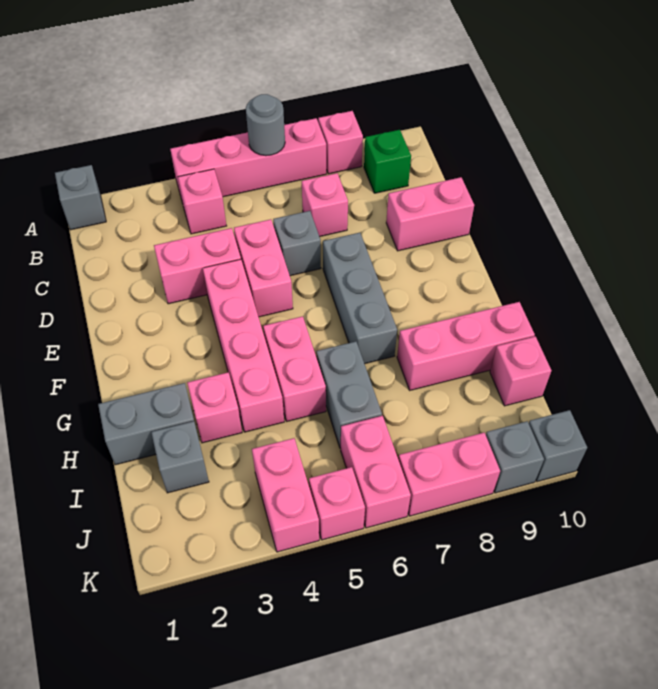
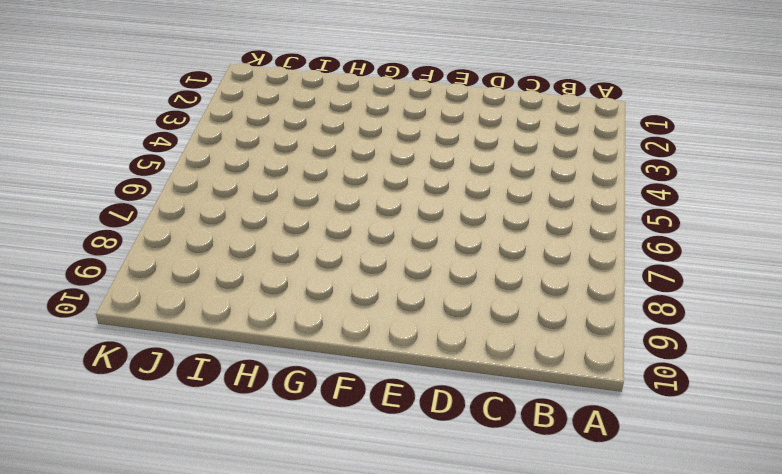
none -> grey 1x1 brick [55,165,106,230]
none -> pink 1x4 brick [170,118,326,200]
none -> pink 1x1 brick [318,111,363,174]

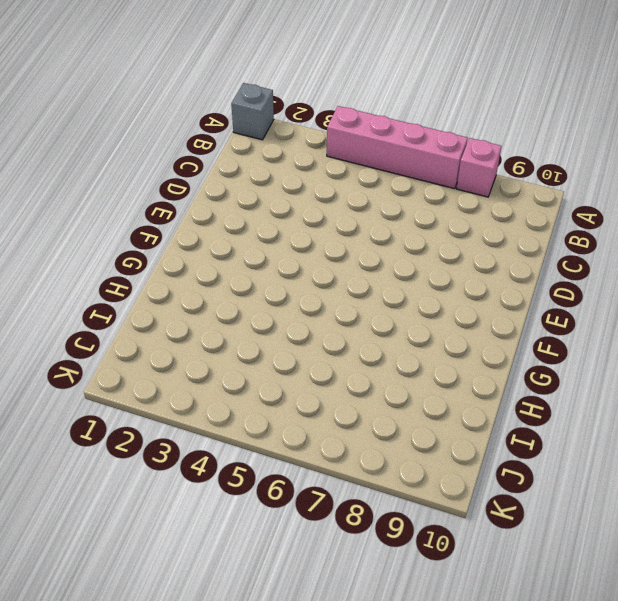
none -> pink 1x1 brick [178,169,226,234]
none -> green 1x1 brick [364,130,411,193]
none -> pink 1x1 brick [302,173,348,237]

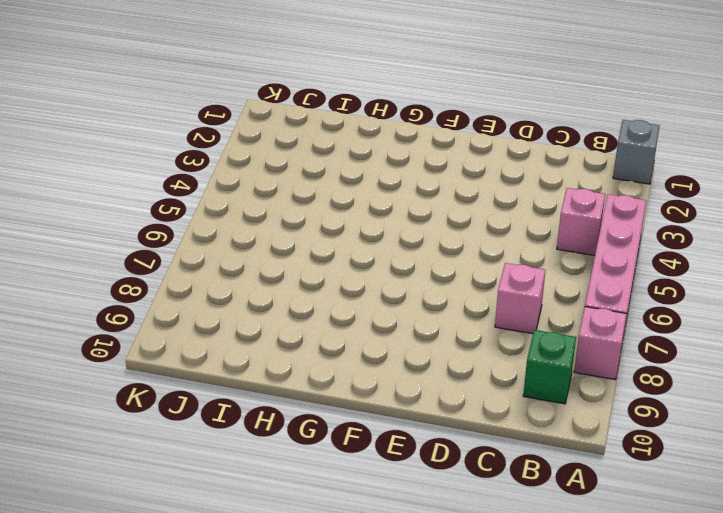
none -> pink 1x2 brick [154,228,241,304]
none -> pink 1x2 brick [234,219,293,317]
none -> grey 1x1 brick [273,211,321,276]

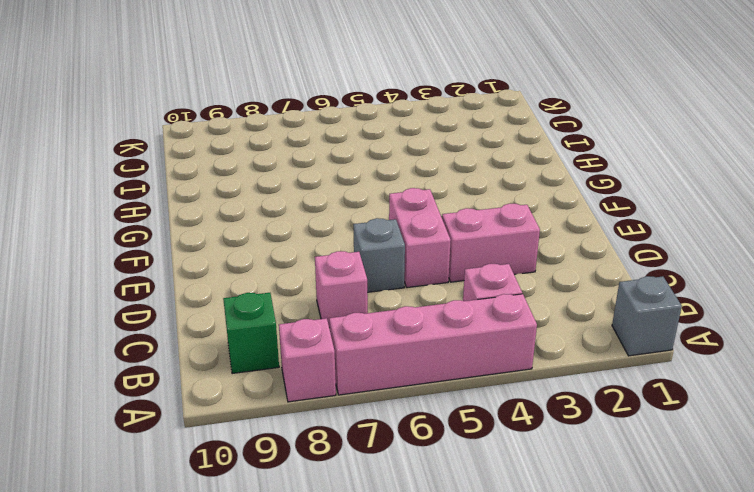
none -> pink 1x2 brick [386,177,474,251]
none -> pink 1x4 brick [203,260,284,432]
none -> grey 1x3 brick [323,233,397,364]

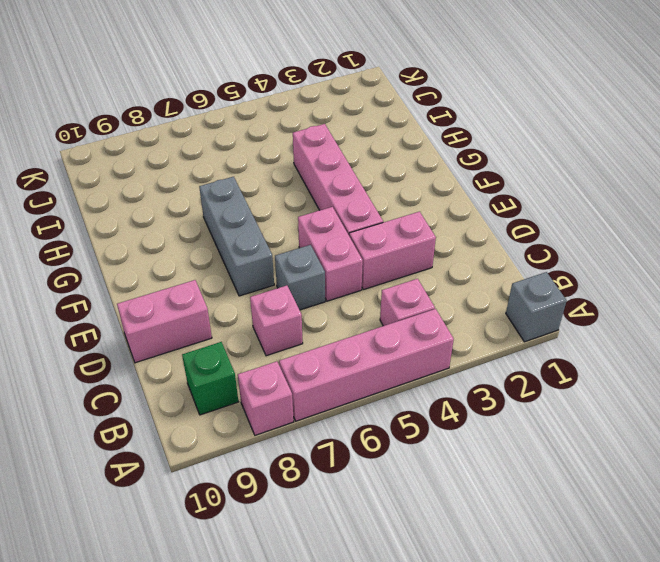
none -> pink 1x2 brick [263,316,326,421]
none -> grey 1x2 brick [98,383,194,465]
none -> pink 1x1 brick [187,372,242,443]

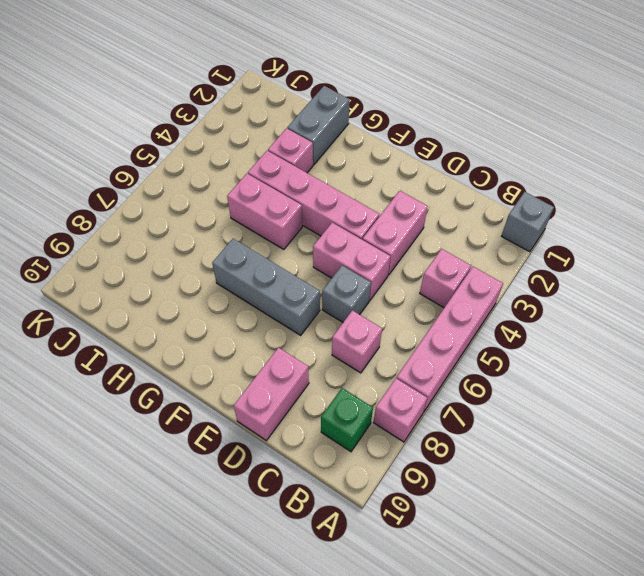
none -> grey 1x2 brick [316,341,382,448]
none -> pink 1x3 brick [397,302,535,390]
none -> grey 1x1 brick [151,421,209,493]

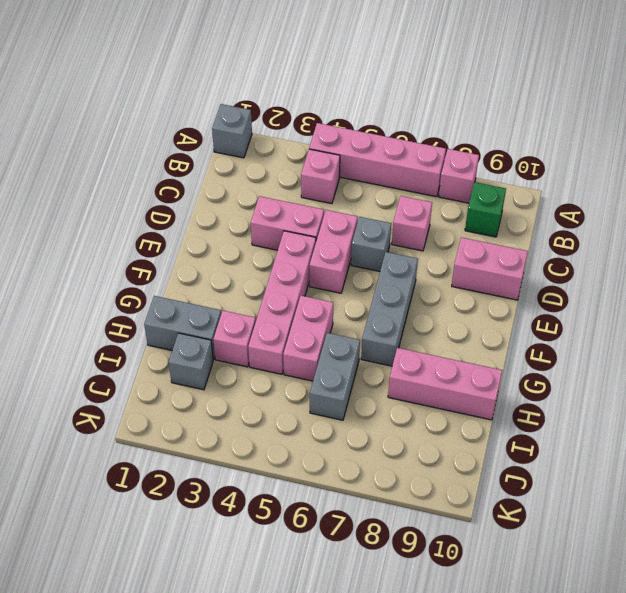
none -> pink 1x1 brick [490,336,551,406]
none -> pink 1x2 brick [252,438,319,552]
none -> pink 1x2 brick [341,416,411,528]

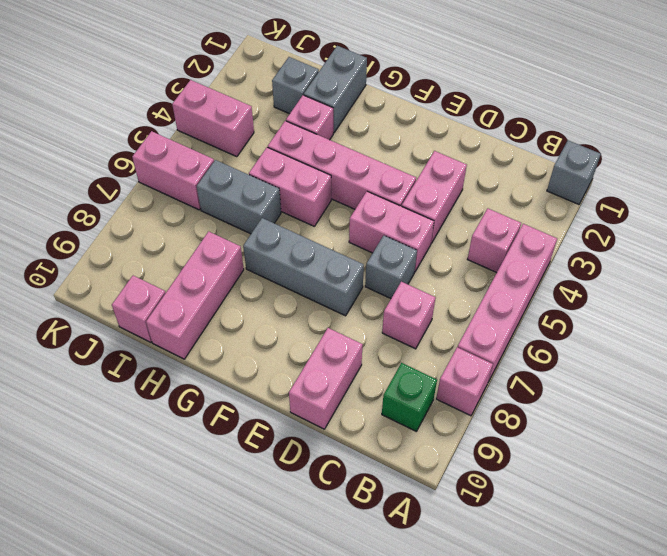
none -> pink 1x1 brick [309,467,365,540]
none -> pink 1x2 brick [398,433,500,516]
none -> grey 1x1 brick [486,421,544,493]

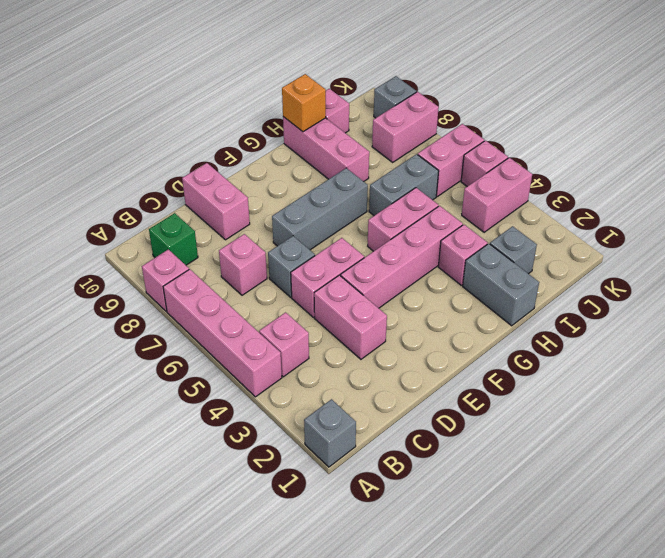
orange 1x1 brick [282,74,326,132] -> none
pink 1x2 brick [372,92,439,162] -> pink 1x2 brick turned to [398,433,500,516]
none -> grey 1x1 brick [529,410,587,482]
none -> grey 1x1 round brick [246,94,285,156]

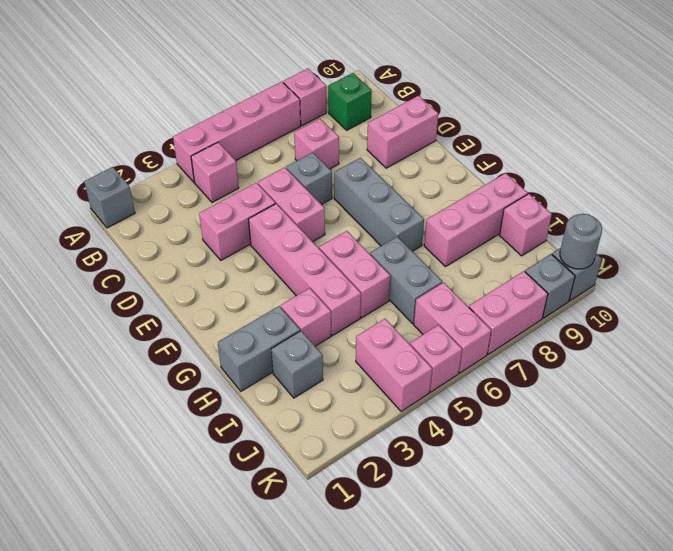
grey 1x1 round brick [560,214,602,269] -> grey 1x1 round brick moved to [246,94,285,156]

